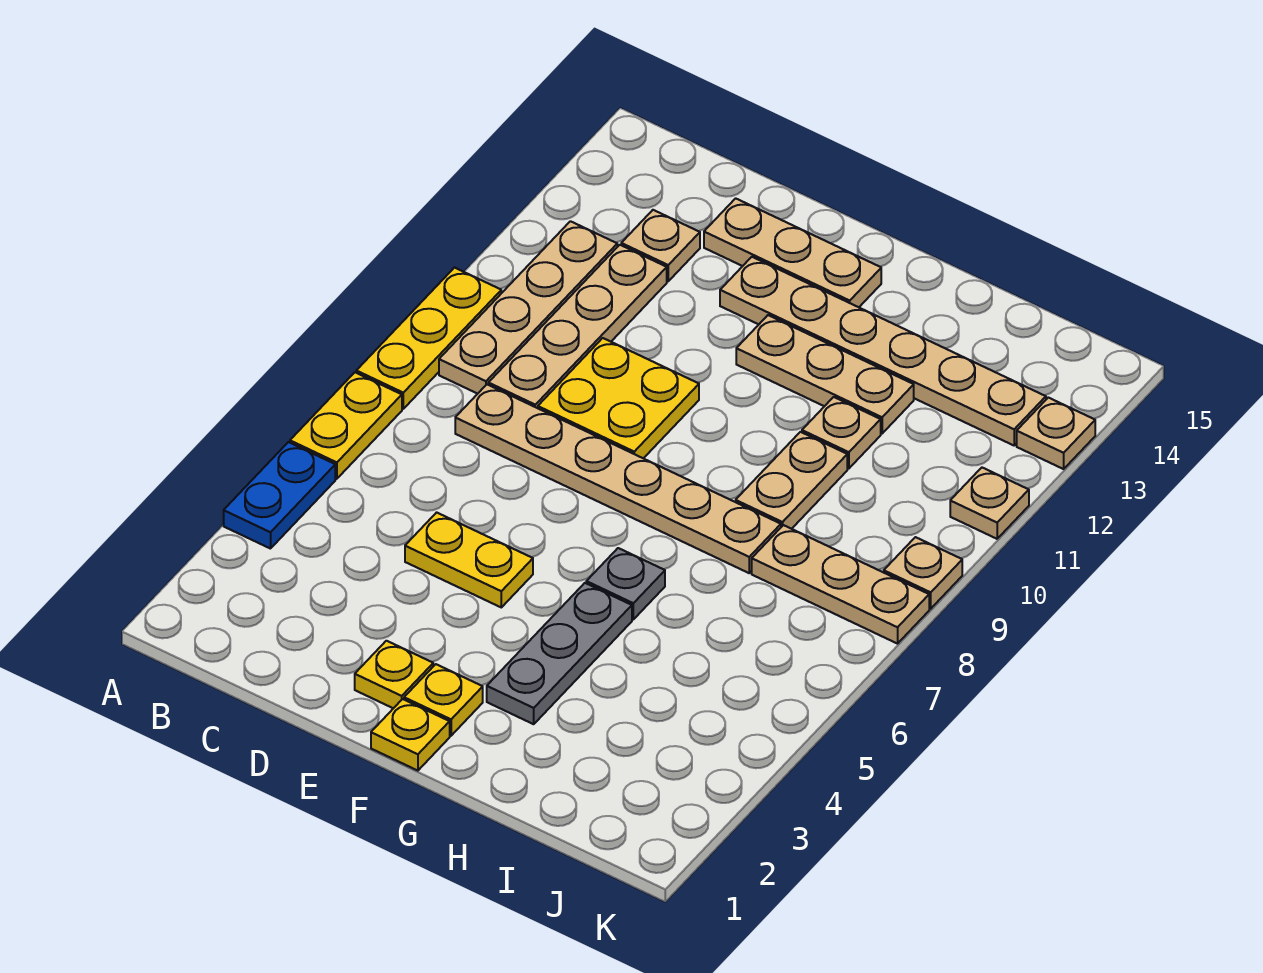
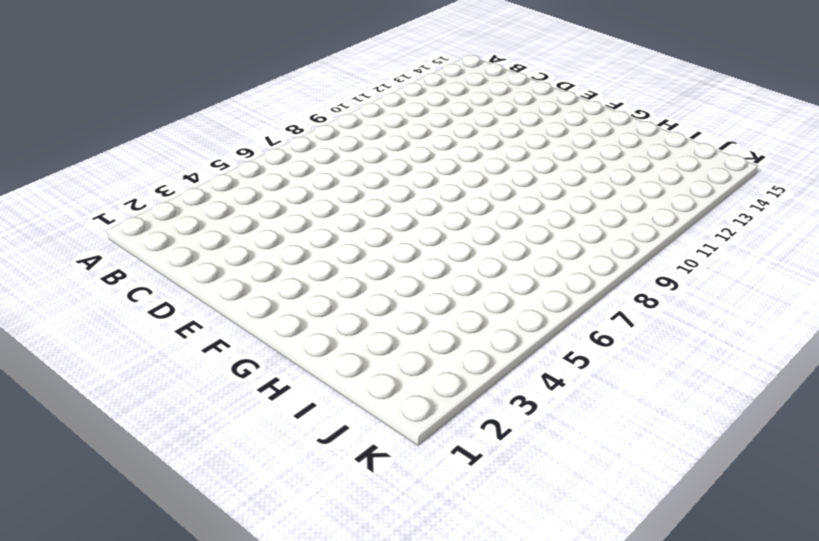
none -> blue 1x2 plate [224,442,335,549]
none -> yellow 1x2 plate [290,372,402,479]
none -> yellow 1x3 plate [356,268,501,409]

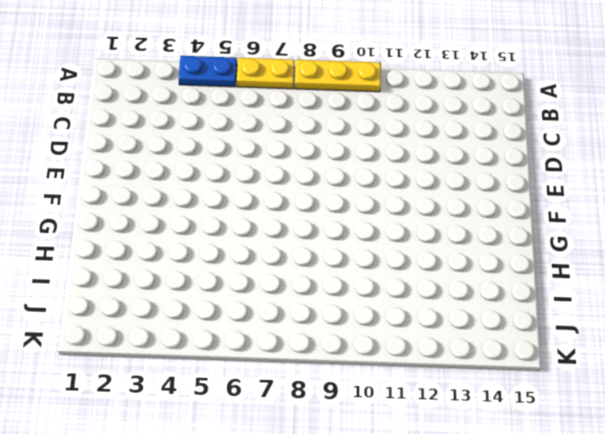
none -> tan 1x4 plate [439,221,617,394]
none -> tan 1x6 plate [455,385,781,573]
none -> tan 1x4 plate [488,245,667,408]

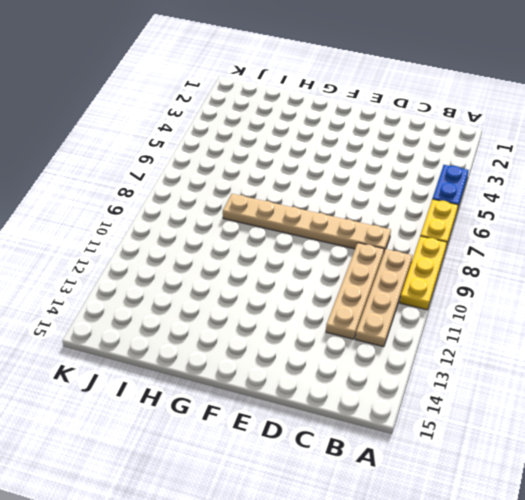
none -> tan 1x1 plate [621,210,700,281]
none -> yellow 1x2 plate [405,512,533,607]
none -> yellow 2x2 plate [538,338,699,458]

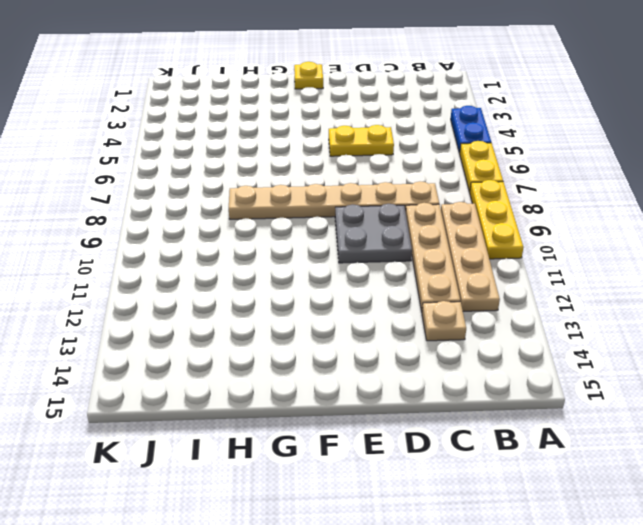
grey 2x2 plate [335,204,412,263] -> yellow 2x2 plate [538,338,699,458]
none -> tan 1x3 plate [704,198,881,307]
none -> yellow 1x1 plate [355,641,433,708]
none -> tan 1x6 plate [720,257,1046,445]

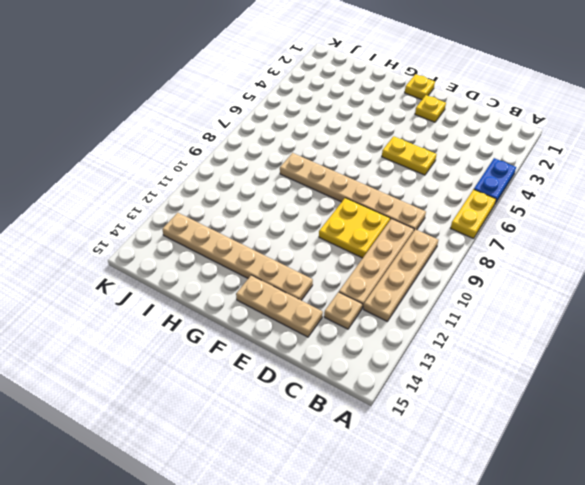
none -> yellow 1x3 plate [356,268,501,409]
none -> yellow 1x1 plate [404,664,483,736]
none -> tan 1x3 plate [736,315,914,433]

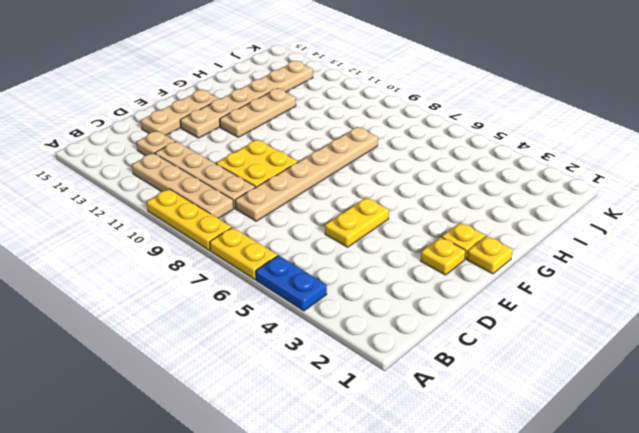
none -> grey 1x3 plate [487,583,632,724]
none -> grey 1x1 plate [586,548,665,619]
none -> tan 1x2 plate [736,432,847,529]

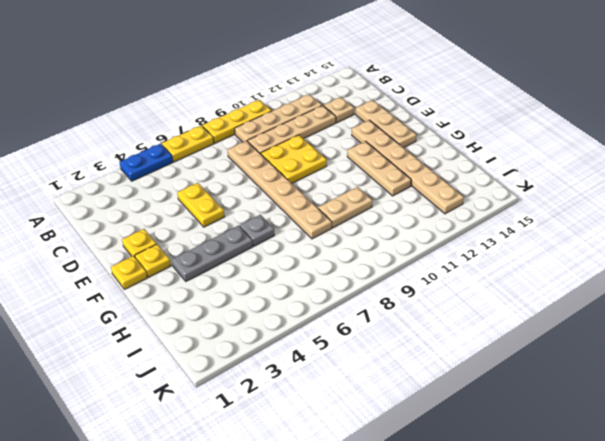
none -> tan 1x1 plate [802,397,881,468]
none -> tan 1x3 plate [752,525,929,644]
none -> tan 1x1 plate [884,537,962,609]

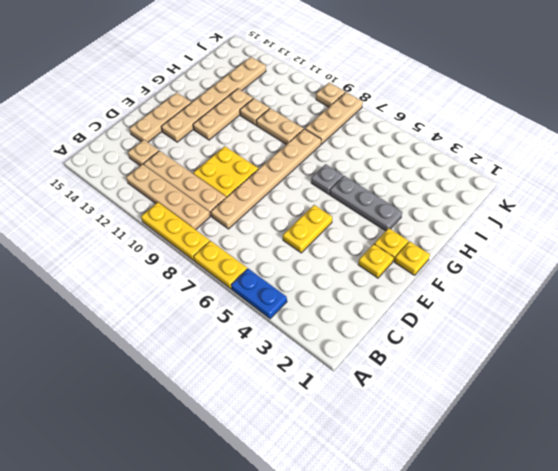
none -> tan 1x1 plate [950,468,1029,539]
none -> tan 1x1 plate [1017,398,1095,469]

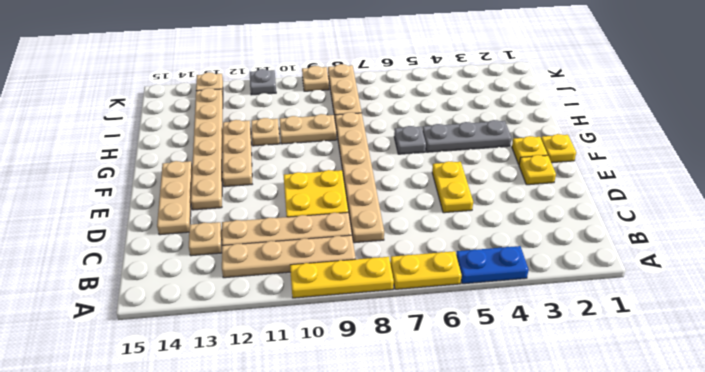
grey 1x1 plate [250,69,276,95] -> tan 1x1 plate [950,468,1029,539]

